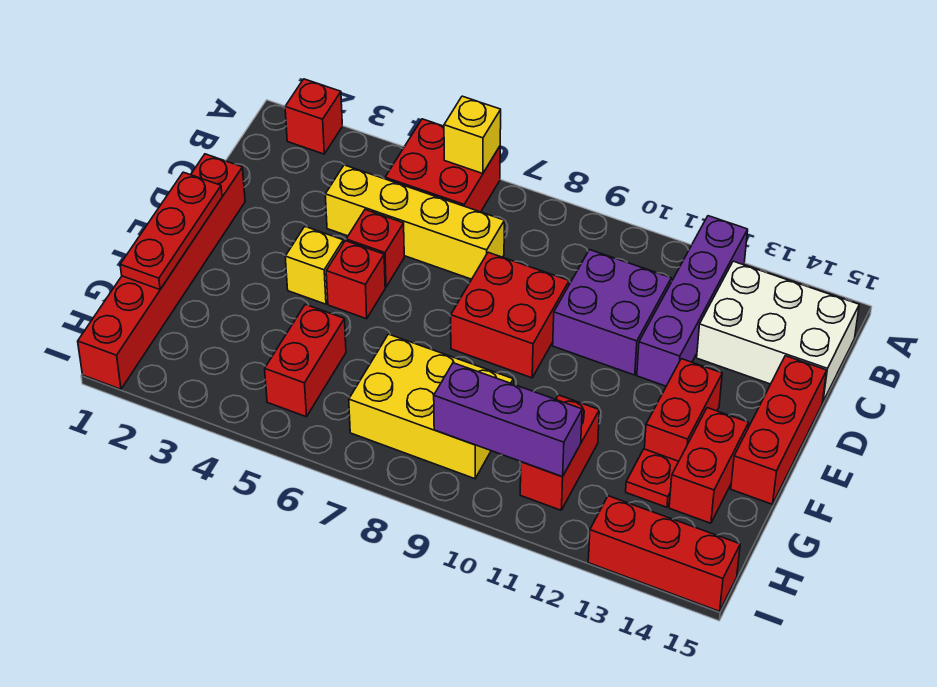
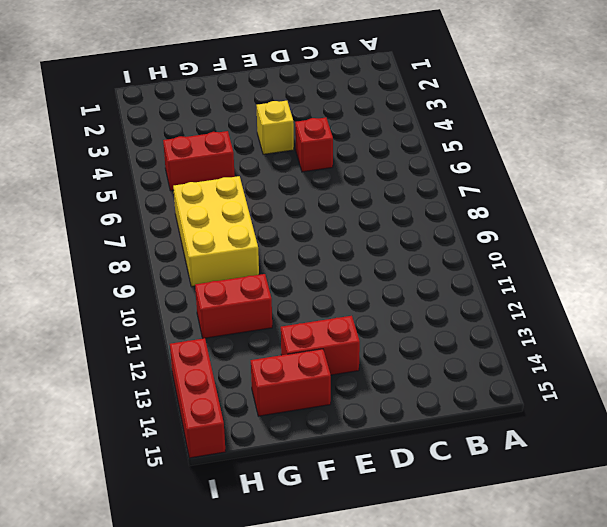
none -> red 1x1 brick [285,79,342,154]
none -> red 2x2 brick [385,119,500,212]
none -> purple 1x4 brick [637,216,748,386]

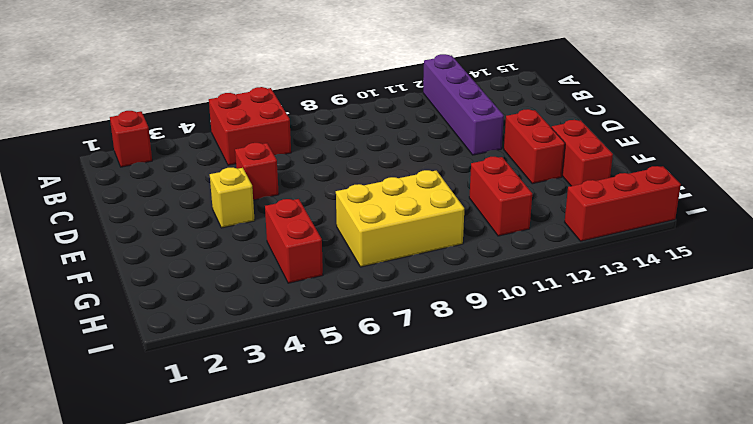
none -> white 2x3 brick [697,261,859,401]
none -> yellow 1x4 brick [325,165,504,279]
none -> purple 2x2 brick [553,250,671,375]

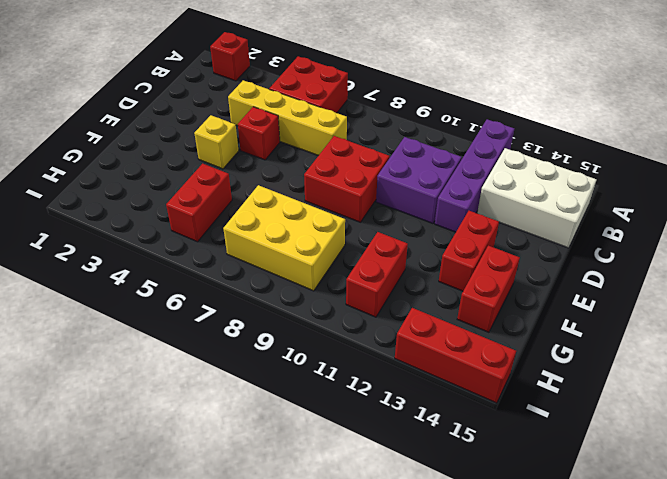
none -> red 1x6 brick [78,154,245,389]
none -> red 1x3 brick [731,356,827,504]
none -> red 1x1 brick [326,241,385,319]

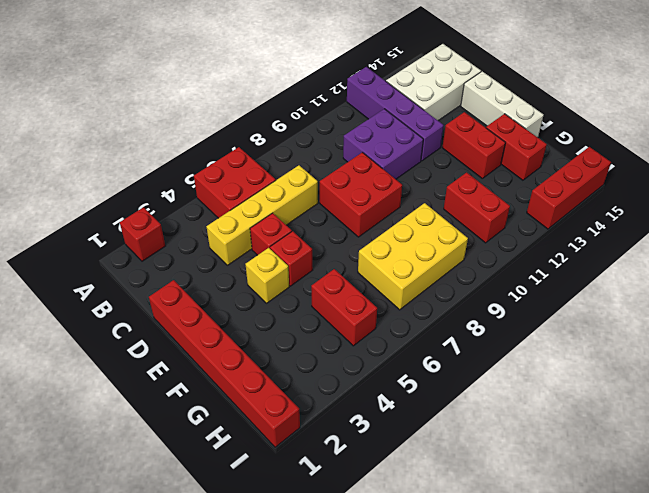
white 1x3 brick [461,71,544,137] -> red 1x3 brick [731,356,827,504]
none -> red 1x1 plate [626,449,679,507]
none -> yellow 1x1 brick [444,96,501,174]
none -> red 1x3 plate [120,172,222,289]

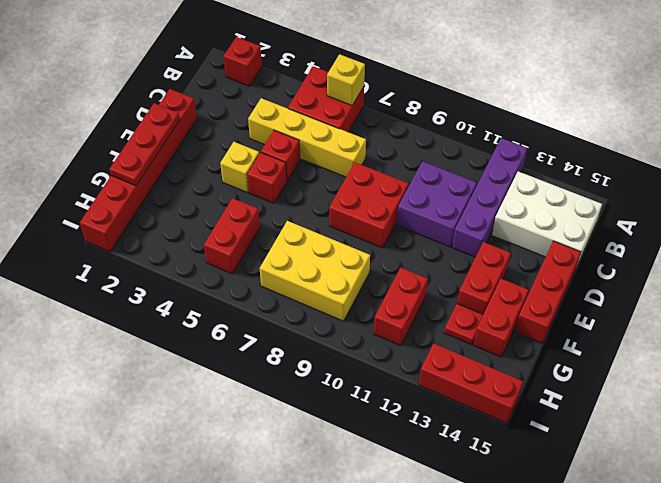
none -> purple 1x3 brick [434,363,582,477]

